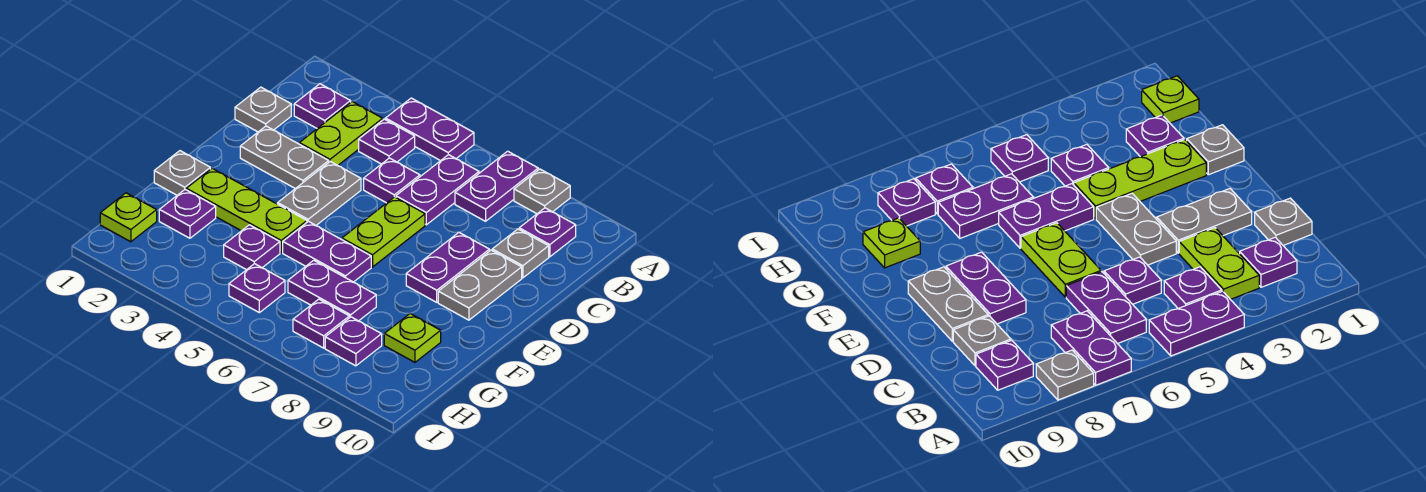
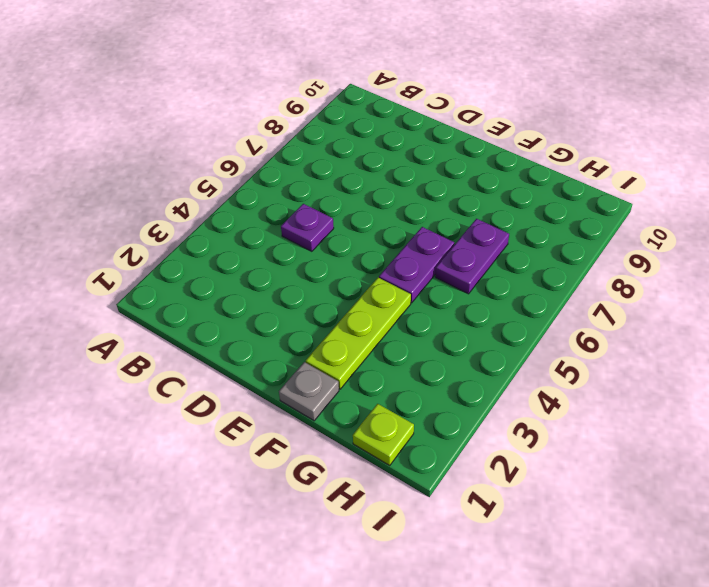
none -> purple 1x2 plate [385,98,474,161]
none -> purple 1x2 plate [455,151,538,221]
none -> grey 1x1 plate [514,169,570,214]

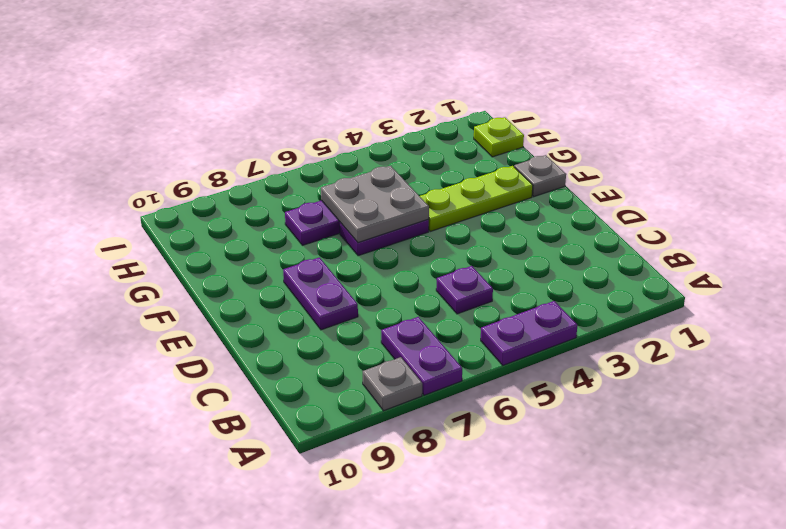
grey 2x2 plate [321,166,429,243] -> none
none -> purple 1x1 plate [294,84,351,128]
none -> lime 1x2 plate [299,102,383,166]
none -> purple 1x1 plate [359,119,415,164]

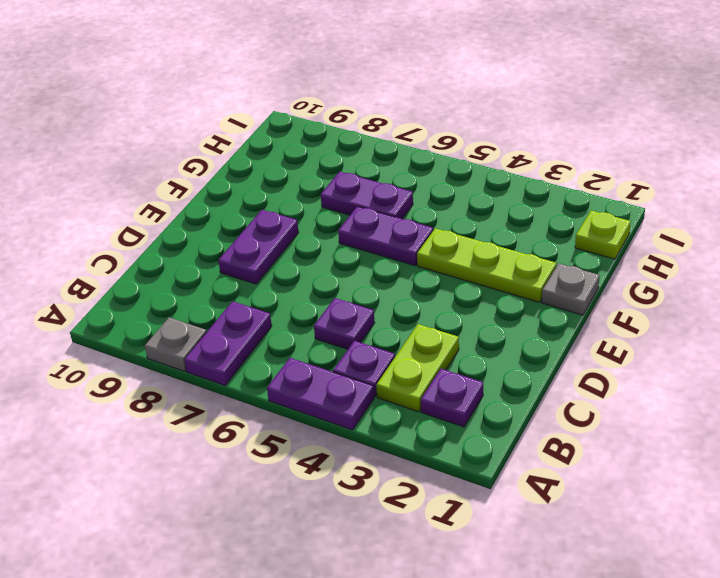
none -> purple 1x2 plate [396,155,479,225]
none -> purple 1x1 plate [519,208,576,257]
none -> grey 1x1 plate [235,87,291,132]

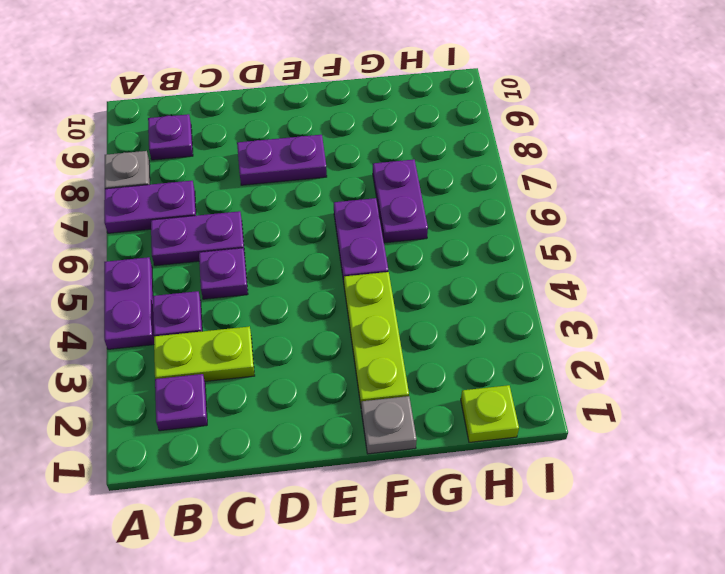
none -> grey 1x1 plate [235,87,291,132]
none -> grey 1x1 plate [492,229,549,278]
none -> grey 1x2 plate [240,126,329,189]

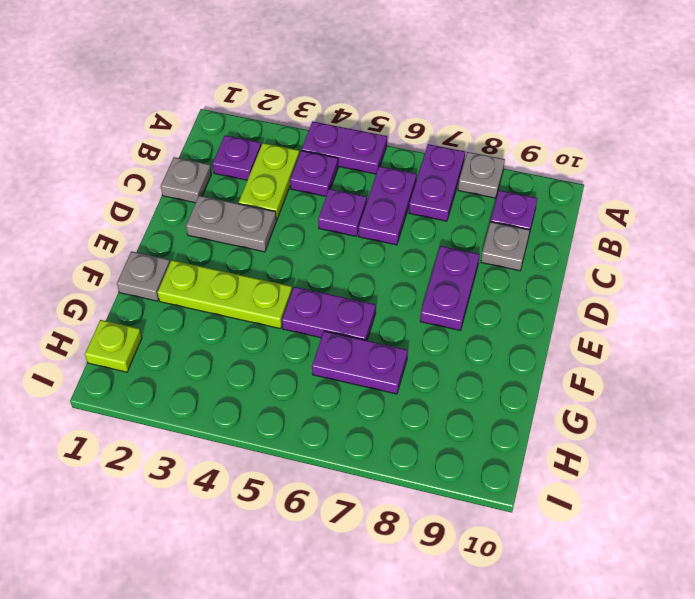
none -> grey 1x2 plate [278,161,361,225]
none -> lime 1x2 plate [342,197,425,267]
none -> grey 1x2 plate [438,250,522,320]

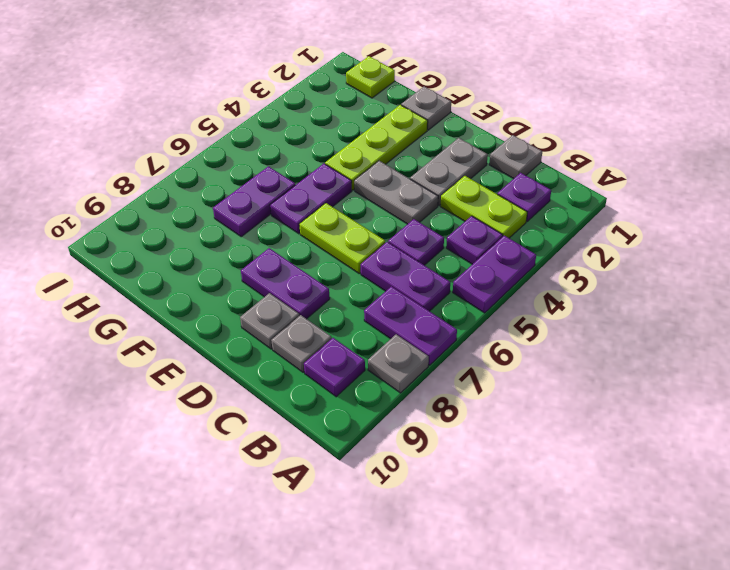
grey 1x1 plate [240,293,299,349] -> grey 1x2 plate [438,250,522,320]
none -> purple 1x1 plate [159,190,216,238]
none -> purple 1x1 plate [224,225,280,270]
none -> lime 1x1 plate [384,314,441,362]

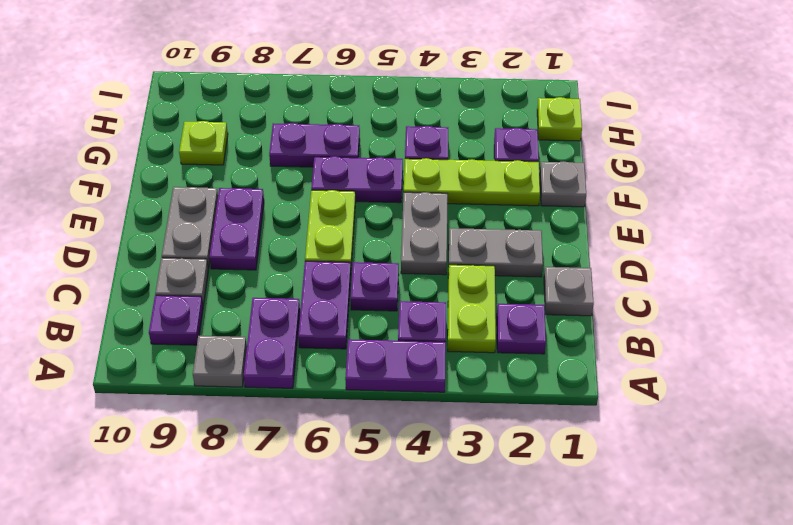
none -> purple 1x1 plate [229,264,285,313]
none -> purple 1x1 plate [293,299,349,348]
none -> purple 1x1 plate [325,317,382,366]

